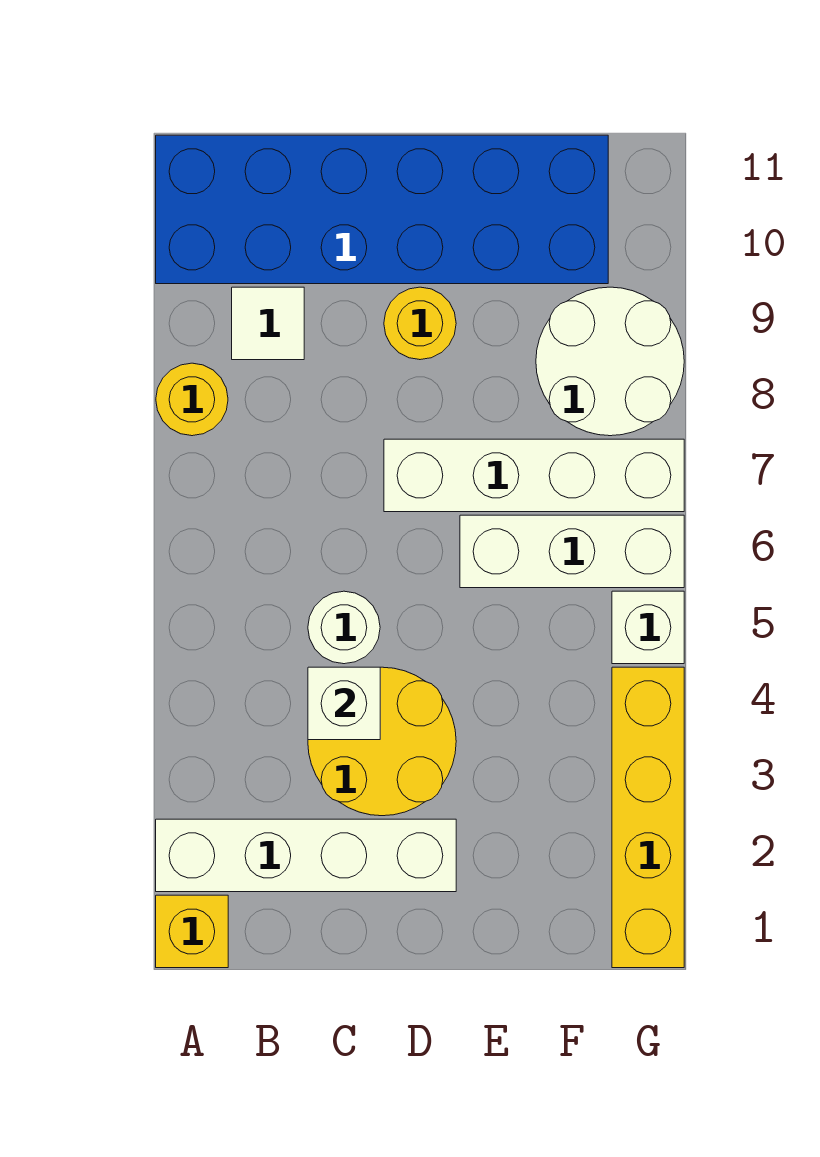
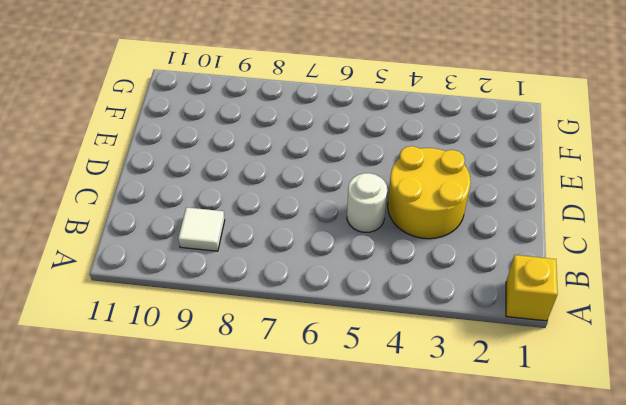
none -> white 1x4 brick [156,819,456,892]
none -> yellow 1x1 round brick [156,363,228,436]
none -> blue 2x6 brick [156,135,608,284]

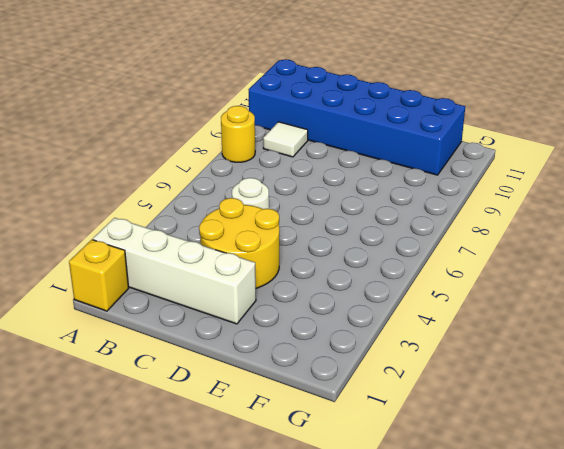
none -> white 1x4 brick [384,439,684,512]
none -> yellow 1x1 round brick [384,287,456,360]
none -> white 1x3 brick [460,515,684,588]

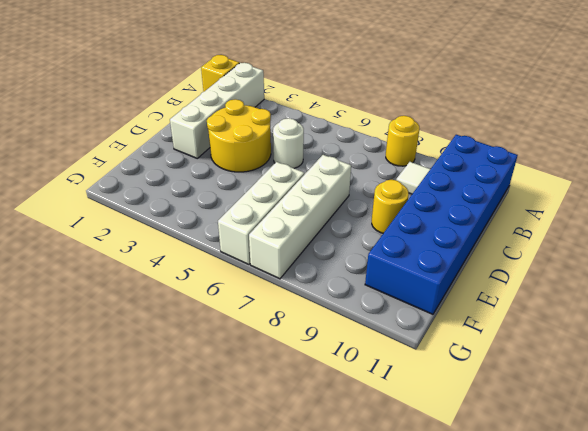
none -> white 2x2 round brick [536,287,684,436]
none -> yellow 1x4 brick [612,667,684,968]
none -> white 1x1 brick [612,591,684,664]

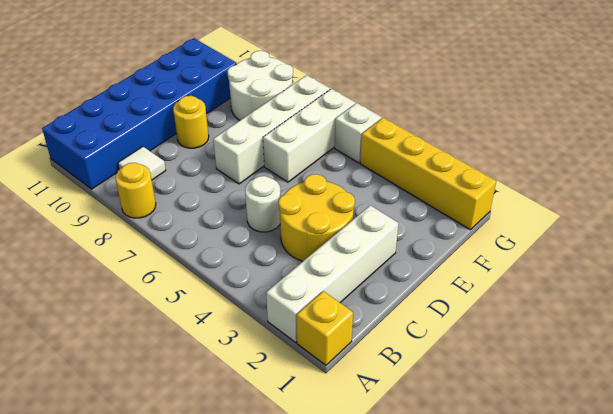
none -> white 1x1 brick [308,667,380,740]

